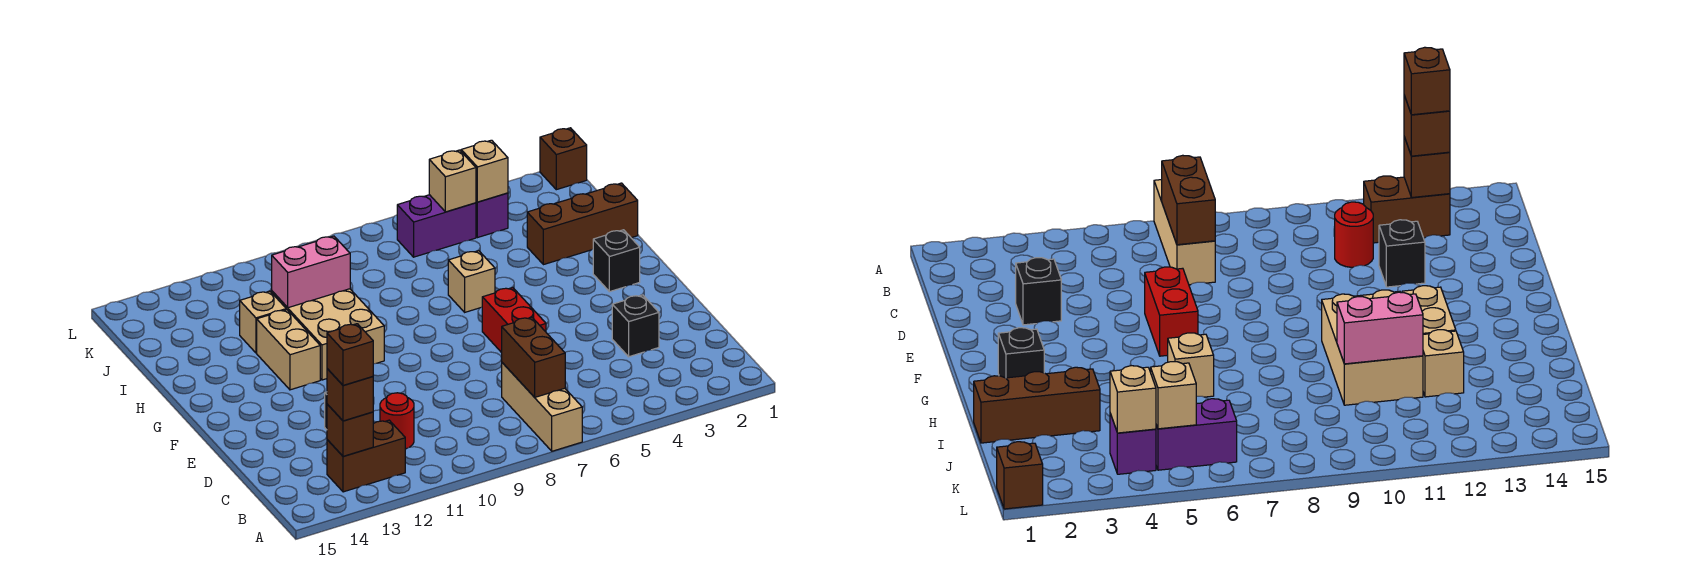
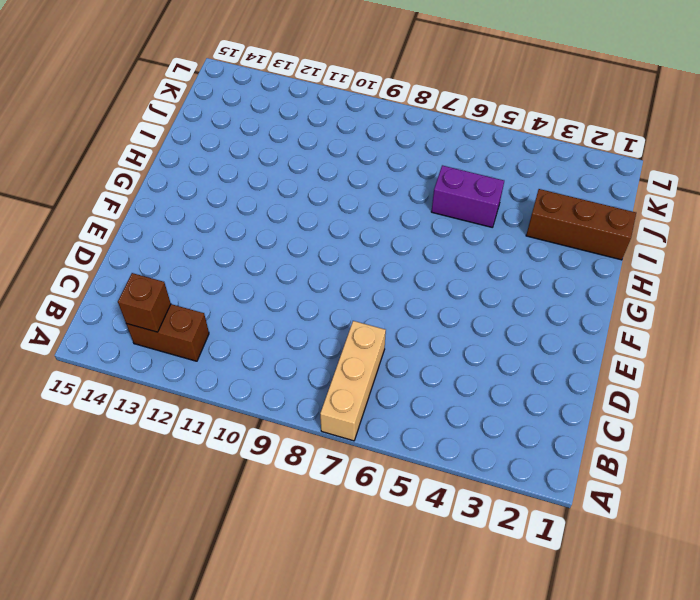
purple 1x2 brick [431,165,504,227] -> purple 1x2 brick moved to [397,195,476,257]
none -> red 1x1 round brick [380,393,414,449]
none -> black 1x1 brick [612,295,659,357]
none -> black 1x1 brick [1379,220,1425,287]

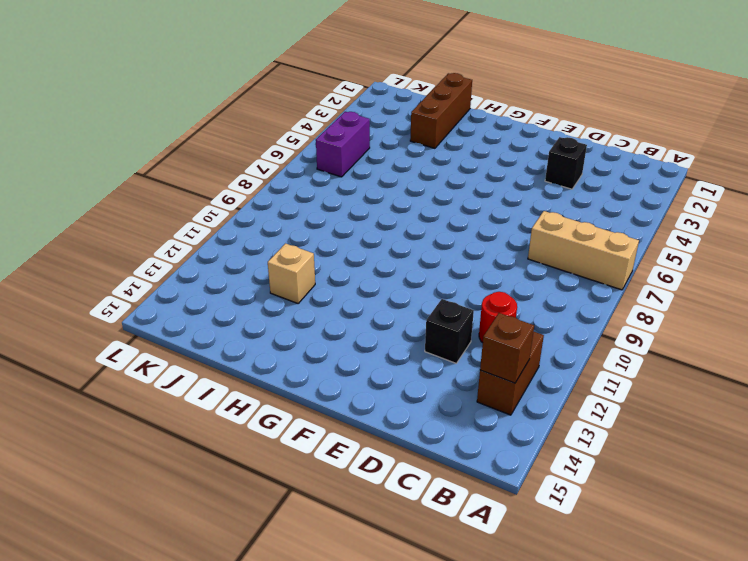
none -> red 1x2 brick [482,288,546,353]
none -> black 1x1 brick [593,230,640,292]
none -> tan 2x3 brick [272,289,384,380]

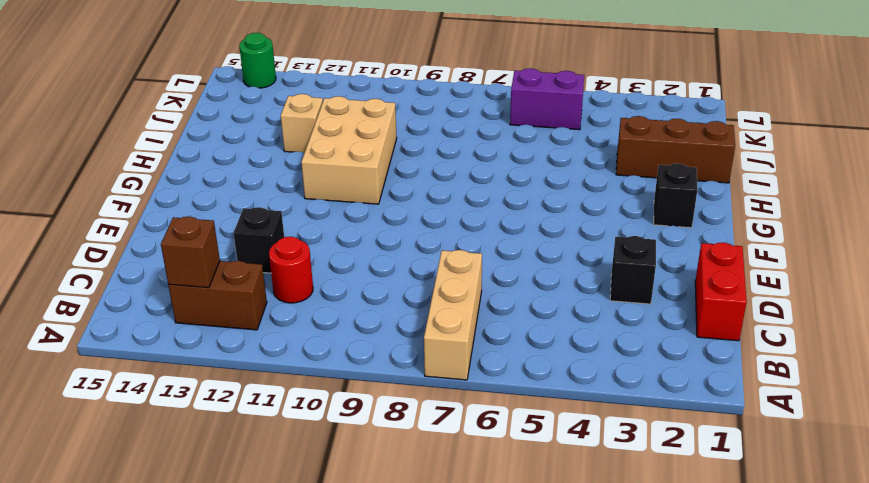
red 1x2 brick [695,242,747,341] -> red 1x2 brick moved to [482,288,546,353]
green 1x1 round brick [239,33,276,88] -> none
none -> tan 1x2 brick [257,310,320,390]
none -> tan 1x1 brick [448,251,495,312]
none -> purple 1x1 brick [476,193,508,238]

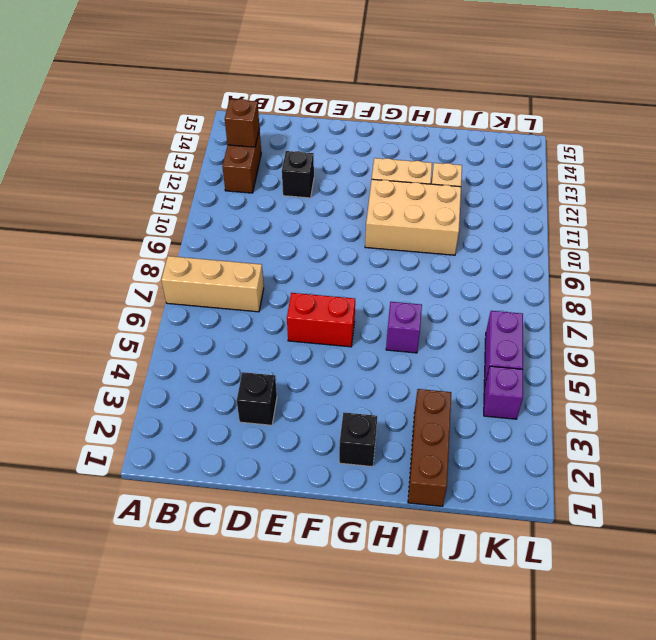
purple 1x1 brick [386,302,422,353] -> tan 1x1 brick [448,251,495,312]
none -> red 1x1 round brick [380,393,414,449]
none -> brown 1x1 brick [540,128,587,190]
none -> brown 1x2 brick [502,317,565,397]

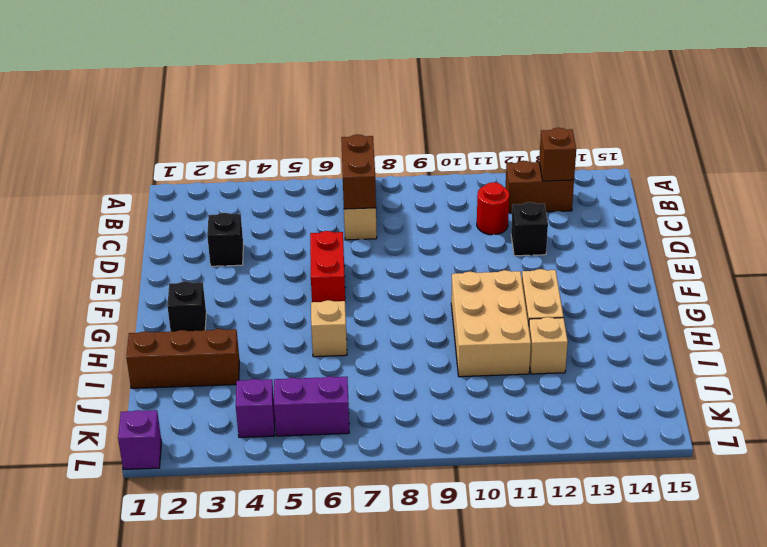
purple 1x1 brick [118,410,162,470] -> brown 1x1 brick [540,128,587,190]
none -> pink 1x2 brick [272,236,350,308]
none -> tan 1x1 brick [461,140,508,202]
none -> tan 1x1 brick [429,150,476,212]

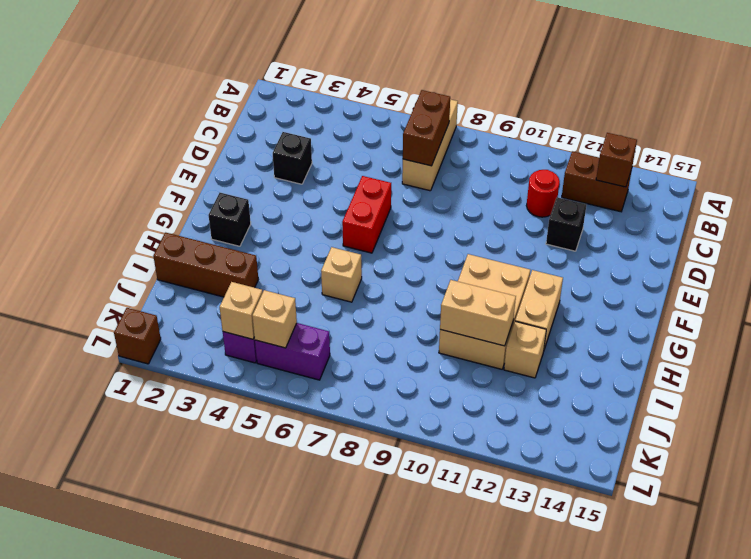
tan 1x2 brick [440,280,516,346] -> pink 1x2 brick [272,236,350,308]
none -> brown 1x1 brick [327,369,373,421]
none -> brown 1x1 brick [327,324,373,386]

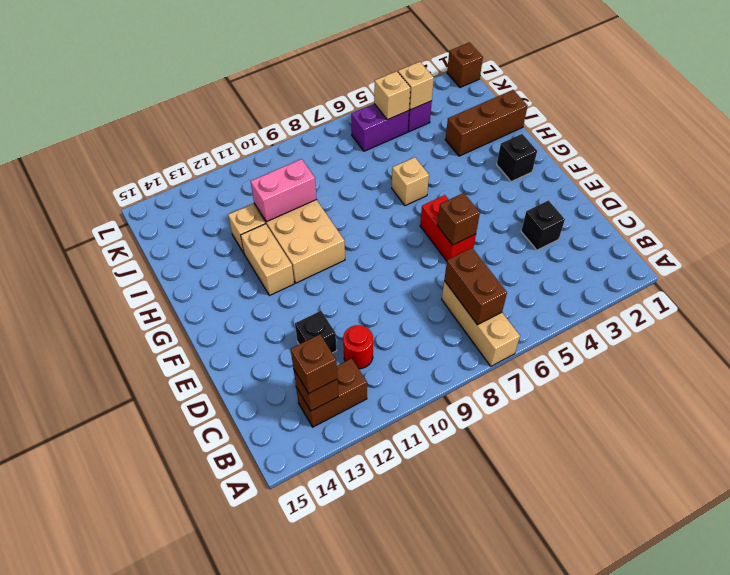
brown 1x1 brick [437,193,480,245] -> brown 1x1 brick moved to [327,324,373,386]

